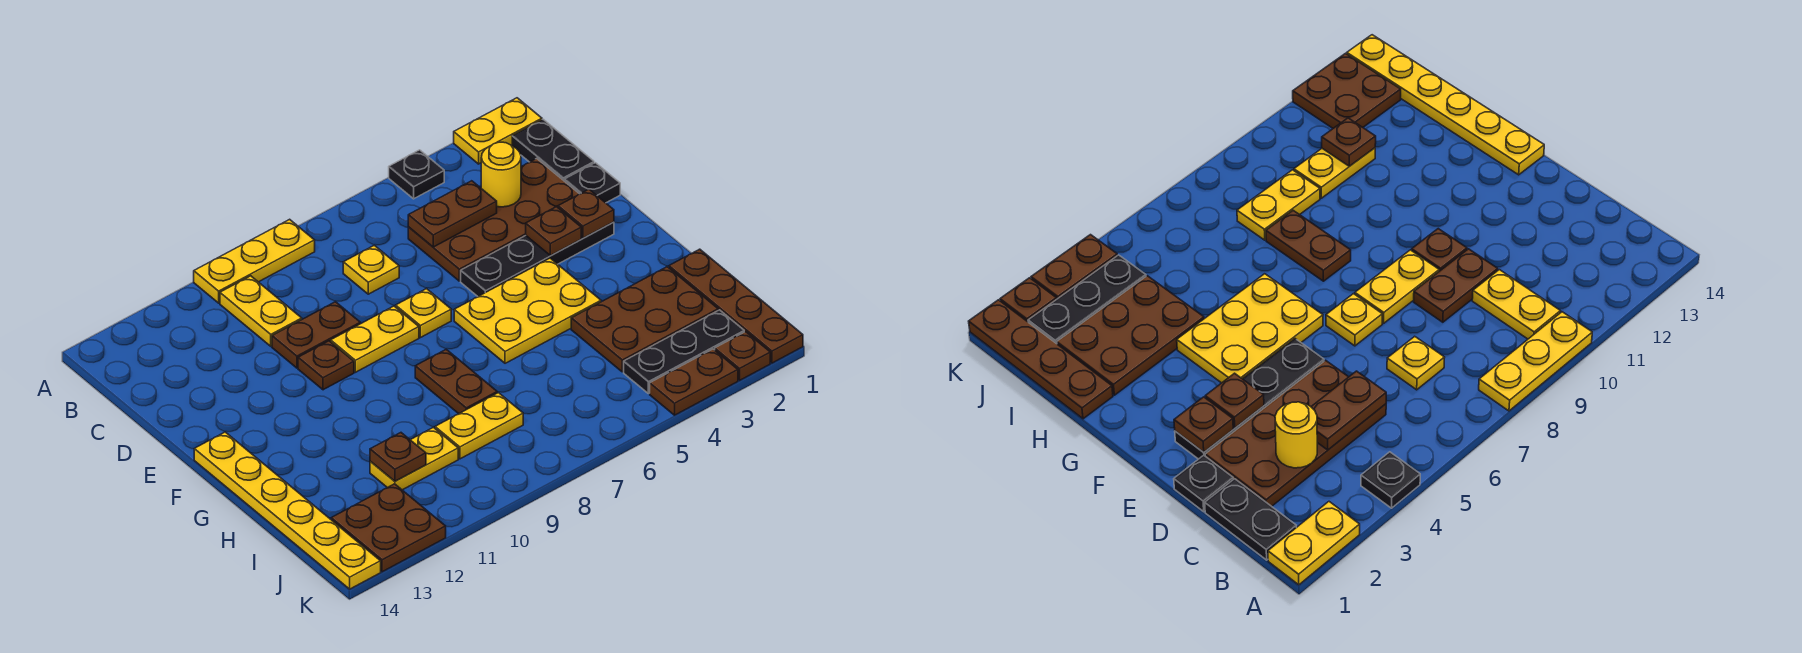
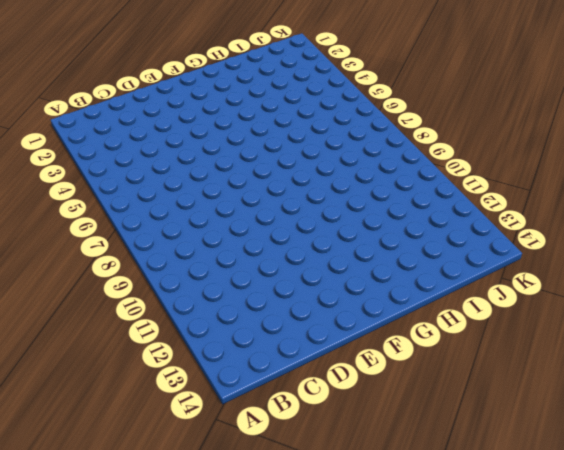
none -> yellow 1x2 plate [454,98,542,164]
none -> black 1x1 plate [389,150,444,199]
none -> yellow 1x3 plate [194,219,315,303]

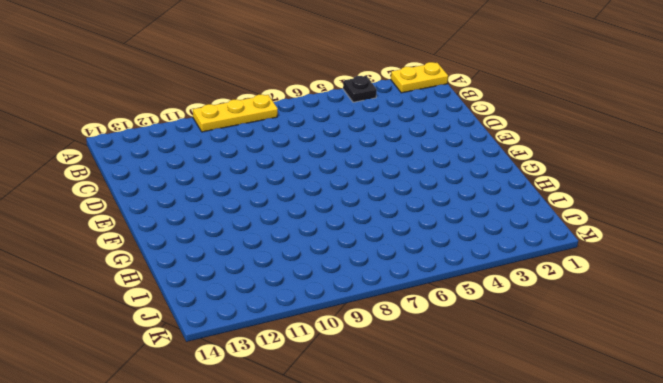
none -> black 1x2 plate [512,119,594,180]
none -> yellow 1x2 plate [220,276,302,346]
none -> brown 2x4 plate [408,158,579,281]

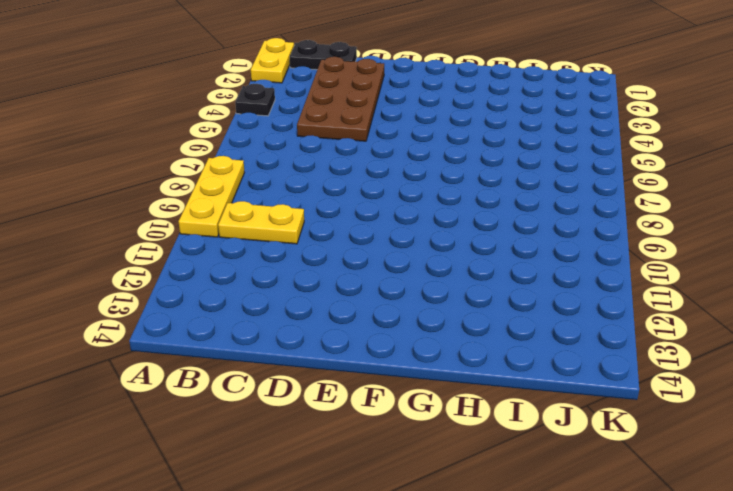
none -> yellow 1x1 plate [343,245,399,294]
none -> black 1x1 plate [564,163,620,203]
none -> brown 1x2 plate [272,302,360,368]

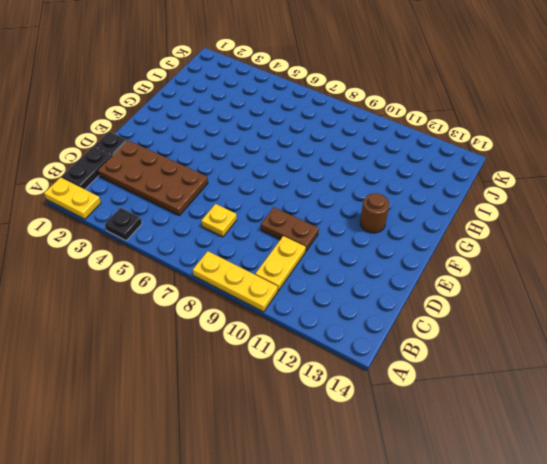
brown 1x1 round brick [360,193,389,233] -> none
none -> black 1x4 plate [461,222,614,296]
none -> yellow 1x1 plate [396,289,451,338]
none -> yellow 1x2 plate [331,306,419,372]

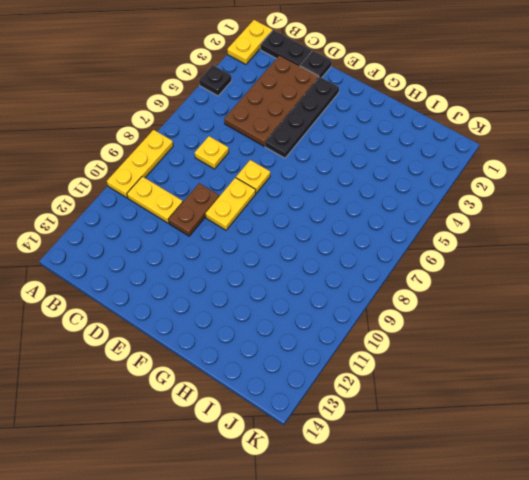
none -> brown 1x1 plate [298,341,354,390]
none -> yellow 2x3 plate [454,258,601,363]
none -> yellow 1x6 plate [194,432,381,589]

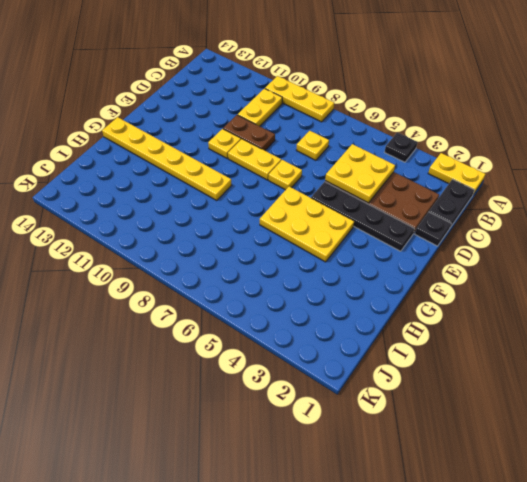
yellow 2x2 plate [325,144,395,203] -> brown 1x2 plate [408,181,497,247]
yellow 1x1 plate [208,129,241,158] -> brown 1x1 plate [298,341,354,390]
yellow 1x6 plate [102,117,232,200] -> yellow 1x6 plate turned to [194,432,381,589]
none -> brown 1x2 plate [415,349,497,414]
none -> brown 1x4 plate [669,249,803,363]
none -> brown 2x3 plate [571,267,718,372]

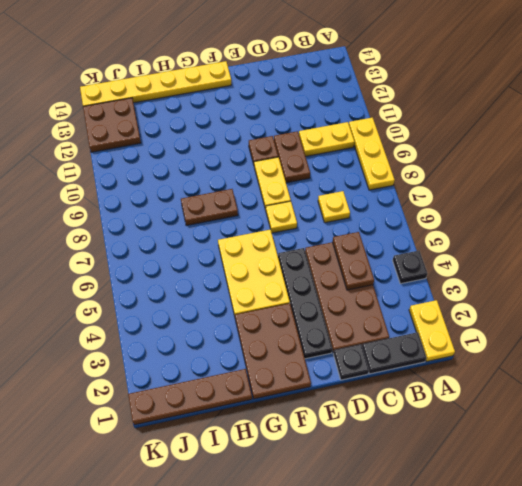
brown 2x3 plate [235,303,311,399] -> brown 2x3 plate moved to [571,267,718,372]
none -> yellow 1x2 plate [435,393,523,459]
none -> yellow 1x2 plate [370,427,458,490]
none -> black 1x3 plate [624,310,744,394]

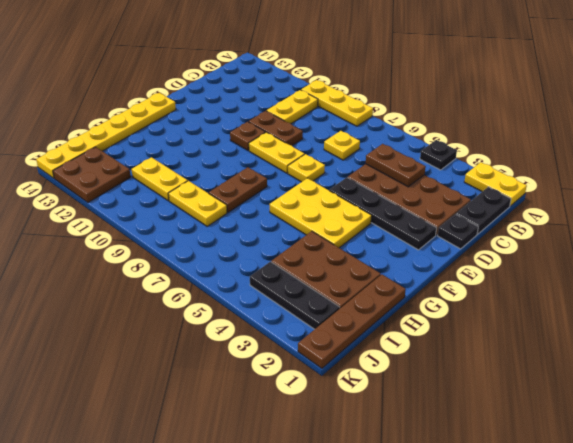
none -> brown 1x1 plate [715,332,770,380]
none -> brown 1x2 plate [650,349,738,415]
none -> yellow 1x1 round brick [481,142,521,207]

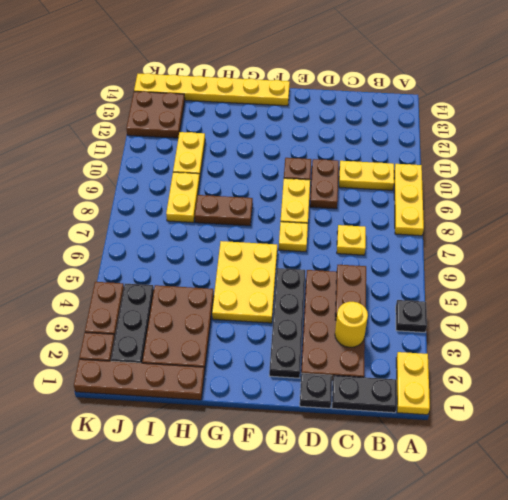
none -> brown 1x1 plate [558,189,614,238]
none -> brown 1x1 plate [526,207,581,256]
none -> brown 1x1 plate [370,433,426,481]

